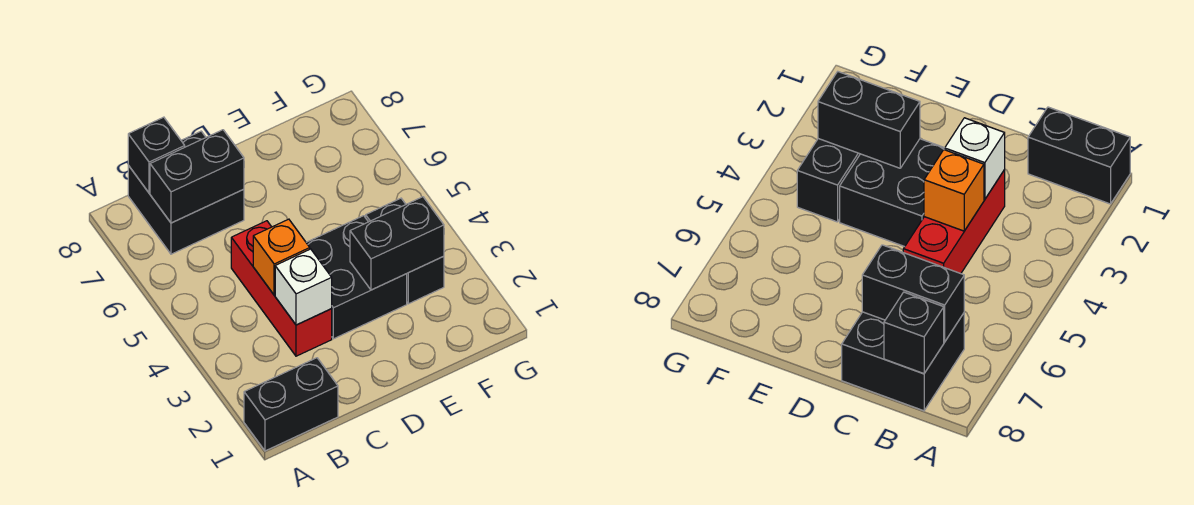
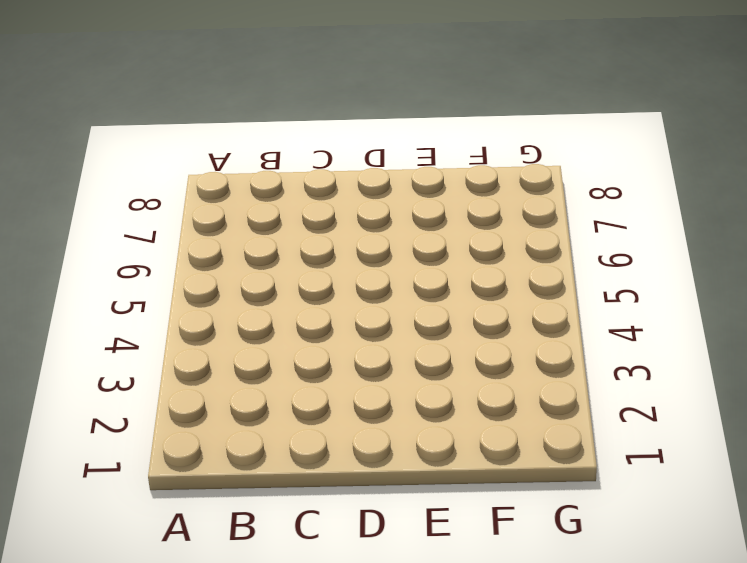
none -> black 1x2 brick [244,358,338,451]
none -> black 2x2 brick [128,131,244,254]

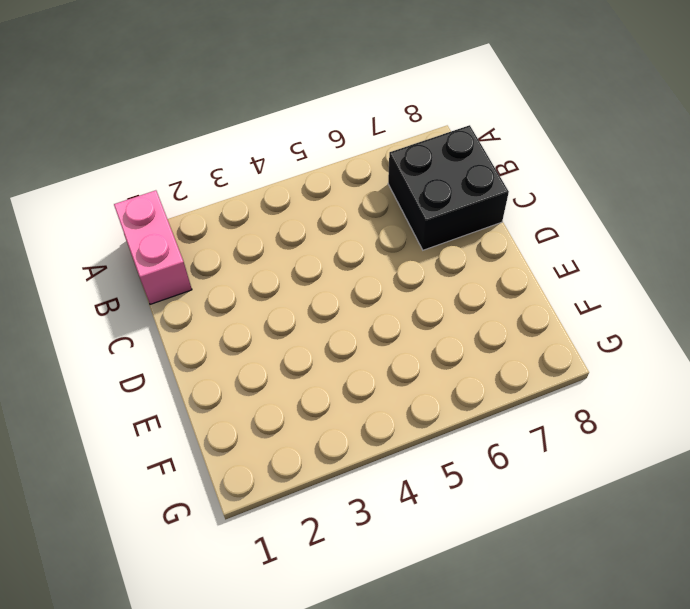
pink 1x2 brick [114,190,192,304] -> black 1x2 brick [244,358,338,451]
none -> red 1x3 brick [231,221,332,356]
none -> black 2x2 brick [306,216,407,339]

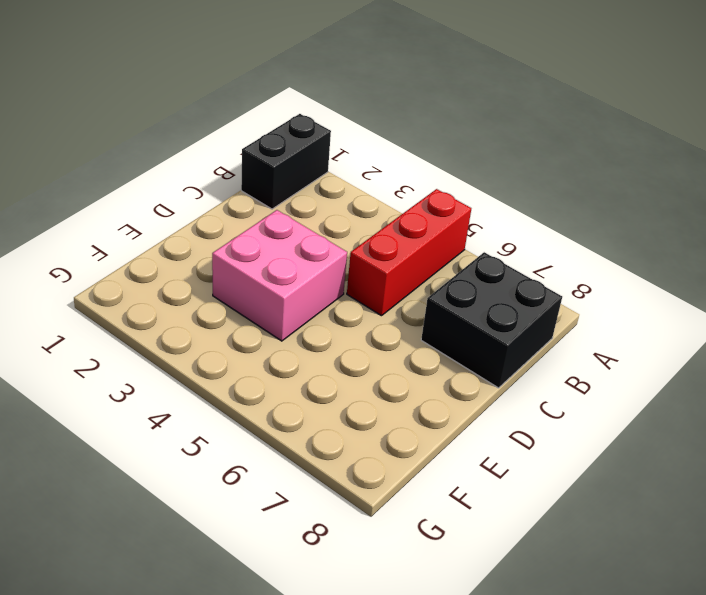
red 1x3 brick [347,189,471,316] -> red 1x3 brick turned to [231,221,332,356]
pink 2x2 brick [212,210,347,341] -> black 2x2 brick [306,216,407,339]
none -> black 1x2 brick [366,198,444,304]
none -> black 1x2 brick [150,130,244,223]

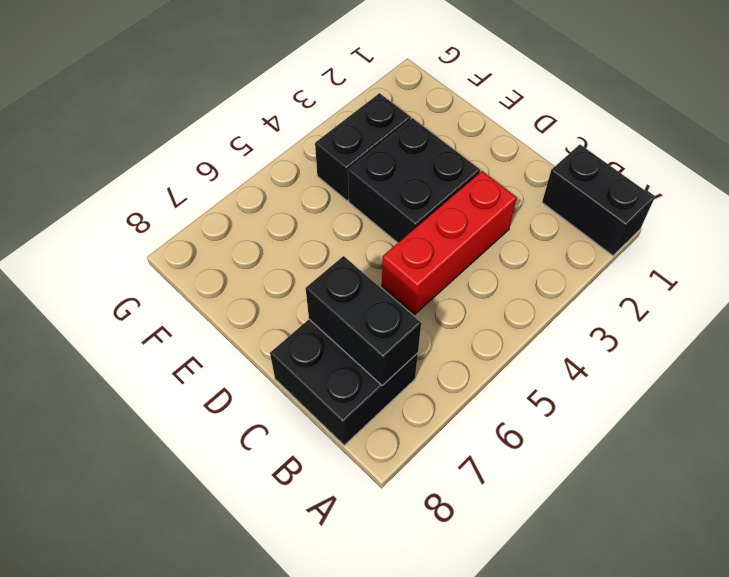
none -> black 1x1 brick [128,117,185,193]
none -> white 1x1 brick [275,249,332,325]

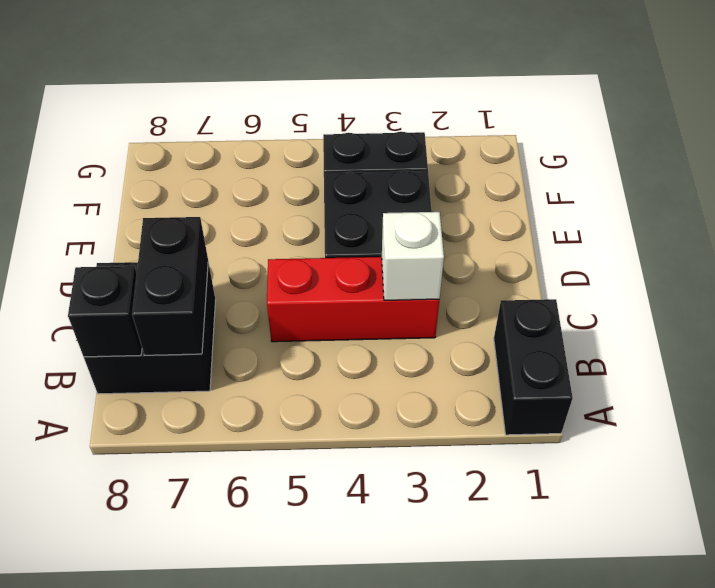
none -> orange 1x1 brick [253,219,310,295]
none -> black 1x2 brick [350,197,444,290]

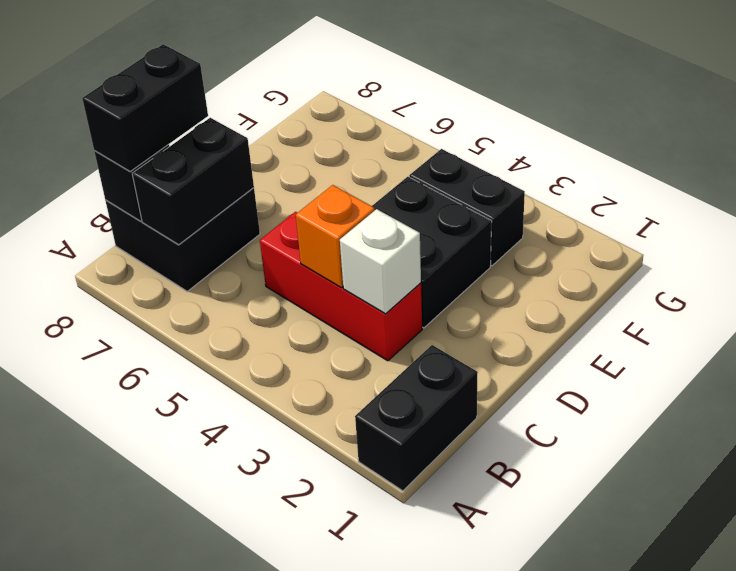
black 1x2 brick [82,44,208,172] -> black 1x2 brick moved to [350,197,444,290]

